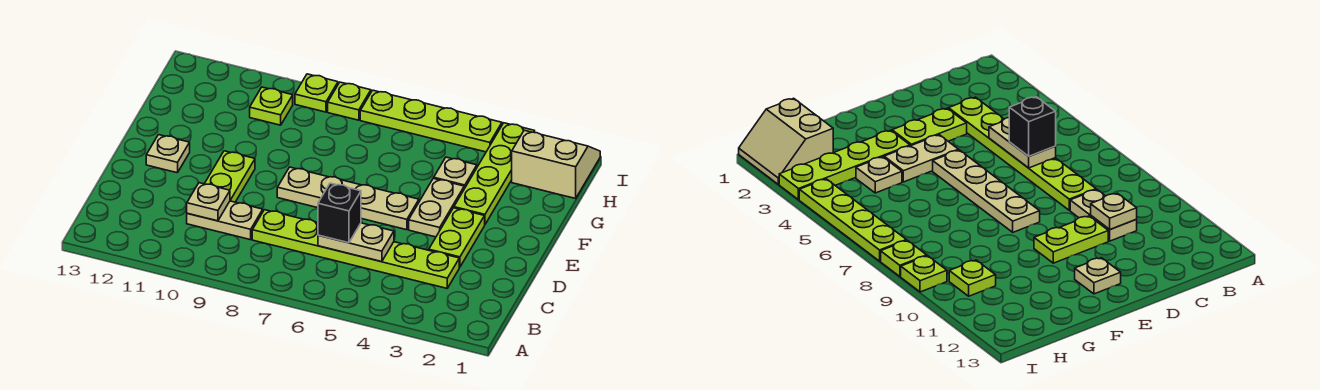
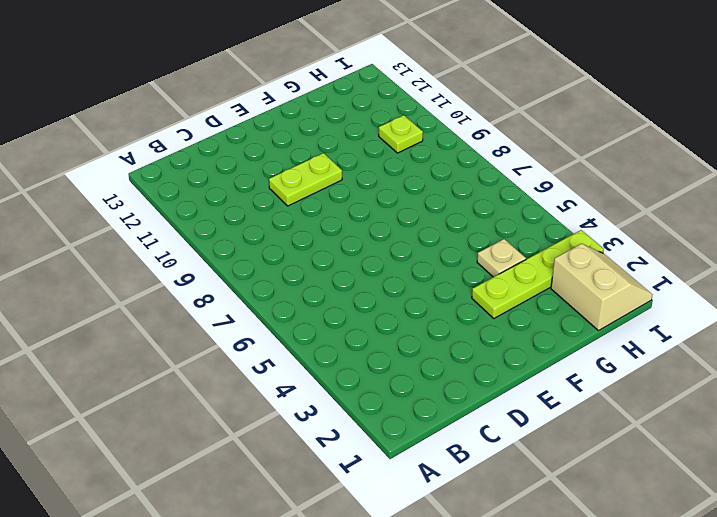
none -> lime 1x6 plate [252,210,459,288]
none -> tan 1x2 plate [187,201,263,240]
none -> lime 1x2 plate [429,208,485,267]

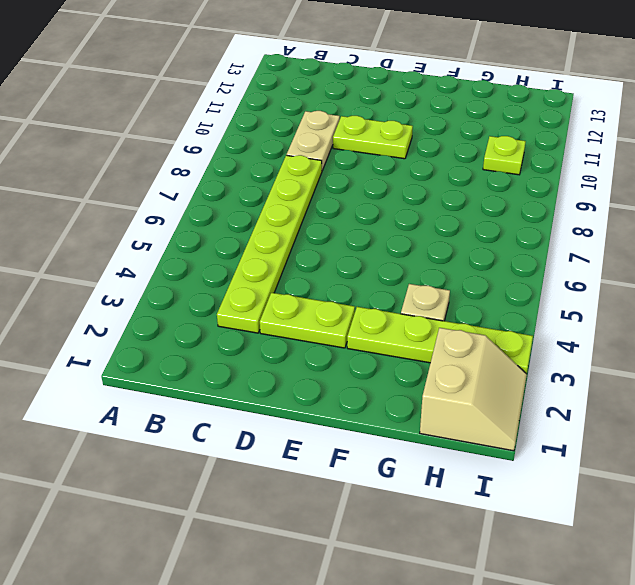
none -> tan 1x2 plate [409,178,464,237]
none -> tan 1x4 plate [277,167,419,230]
none -> tan 1x1 plate [146,135,190,173]

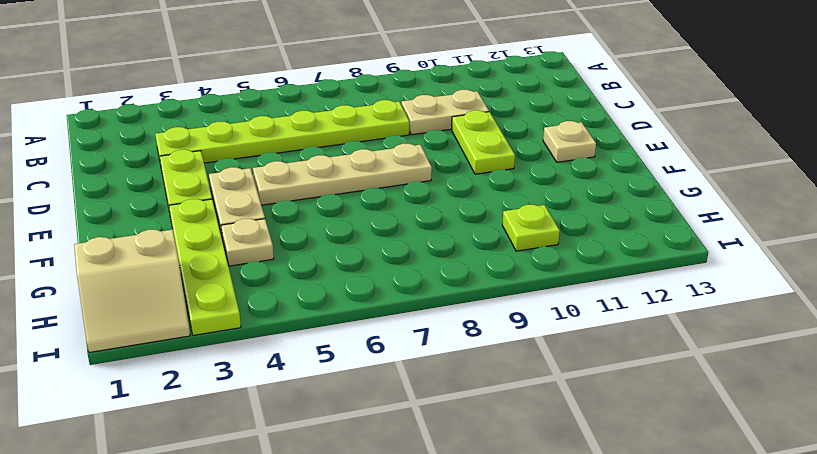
none -> lime 1x4 plate [360,90,502,152]
none -> lime 1x1 plate [328,82,371,120]
none -> lime 1x1 plate [295,74,338,112]

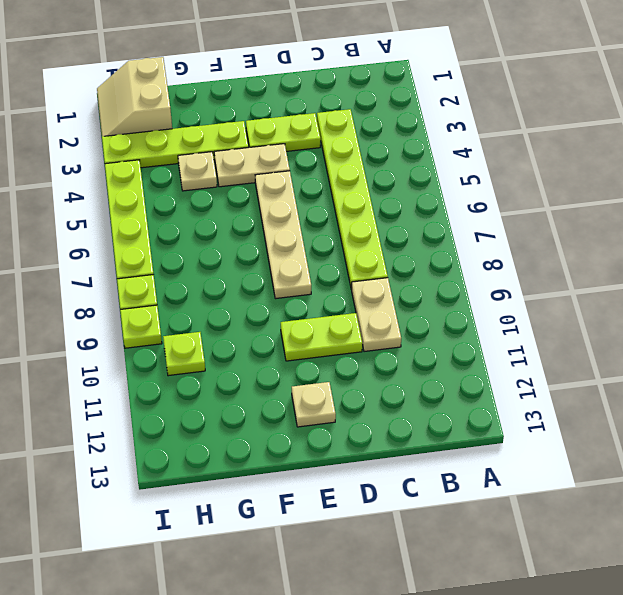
none -> tan 1x2 plate [318,223,394,262]
none -> tan 1x1 plate [187,183,230,221]
none -> black 1x1 brick [318,183,361,243]

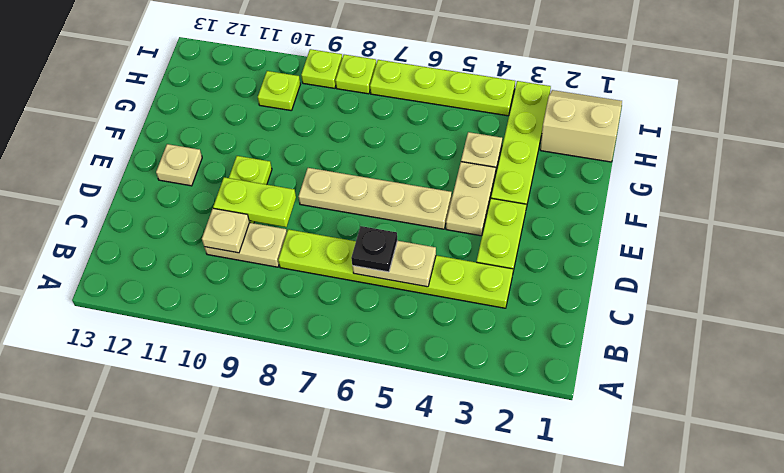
black 1x1 plate [351,226,397,272] -> black 1x1 brick [318,183,361,243]
lime 1x2 plate [213,177,296,227] -> none

